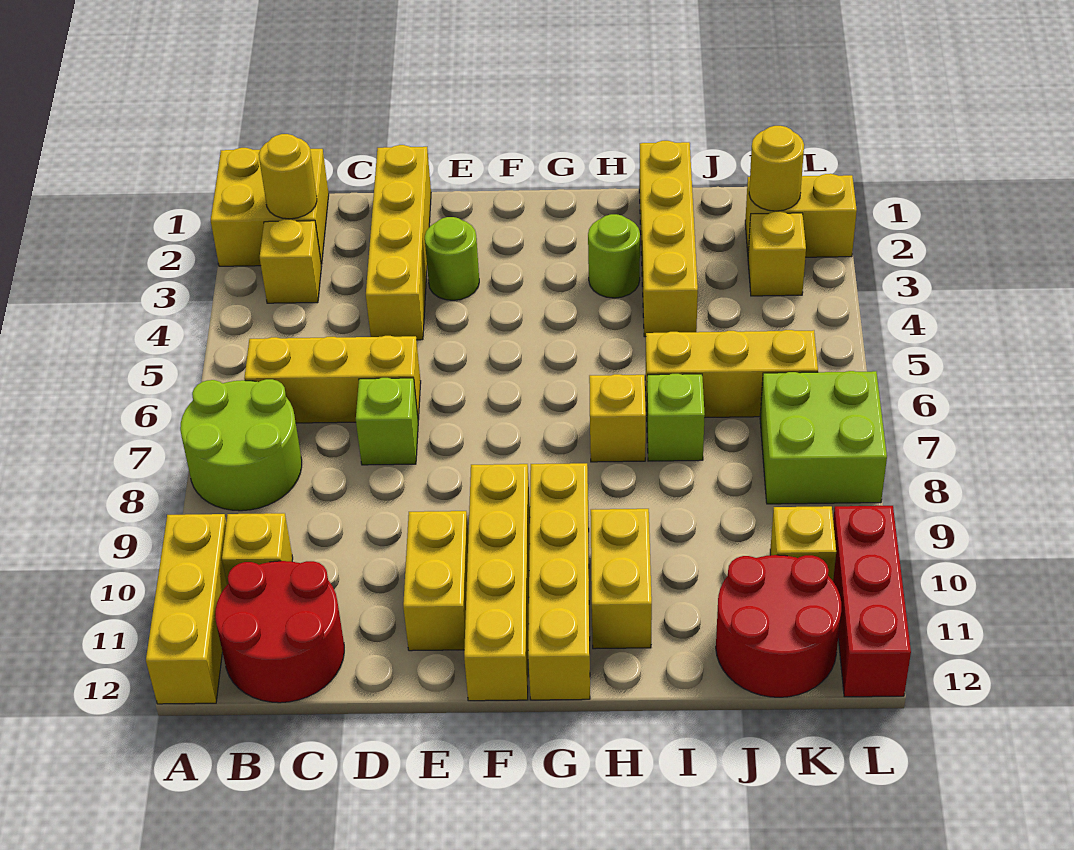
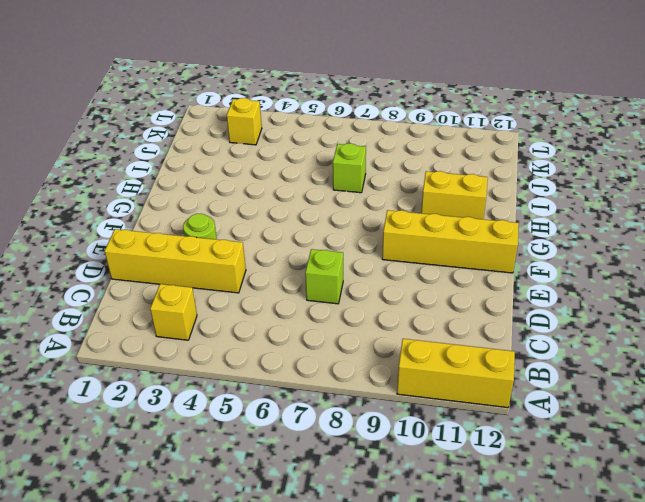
none -> yellow 2x2 brick [211,148,329,266]
none -> lime 2x2 round brick [180,379,302,511]
none -> yellow 1x3 brick [244,336,421,423]

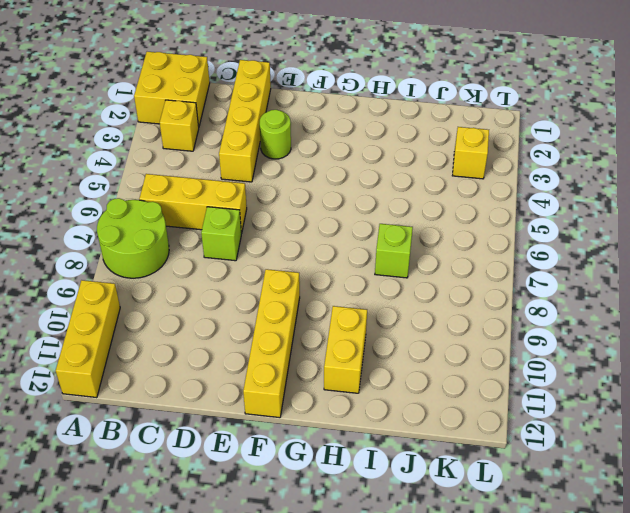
none -> yellow 1x1 brick [222,513,293,585]
none -> red 2x2 round brick [215,561,344,703]
none -> yellow 1x2 brick [403,511,468,651]

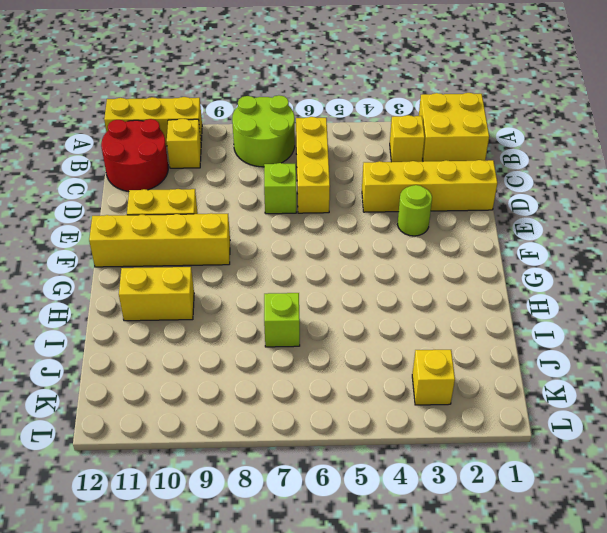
none -> yellow 1x4 brick [528,463,590,700]
none -> lime 1x1 round brick [588,214,640,298]
none -> yellow 1x1 brick [589,374,646,462]

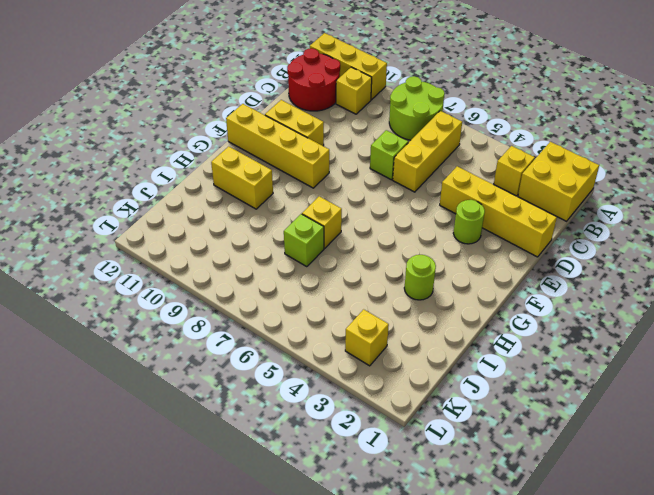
none -> yellow 1x4 brick [528,463,590,700]
none -> yellow 1x4 brick [639,141,698,337]
none -> yellow 1x3 brick [645,330,818,417]

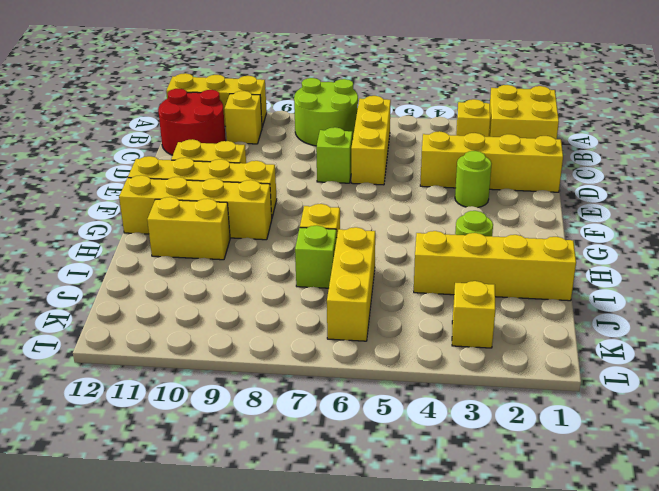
none -> red 2x2 round brick [716,555,841,697]
none -> yellow 1x2 brick [745,174,857,257]
none -> lime 2x2 brick [760,371,887,504]

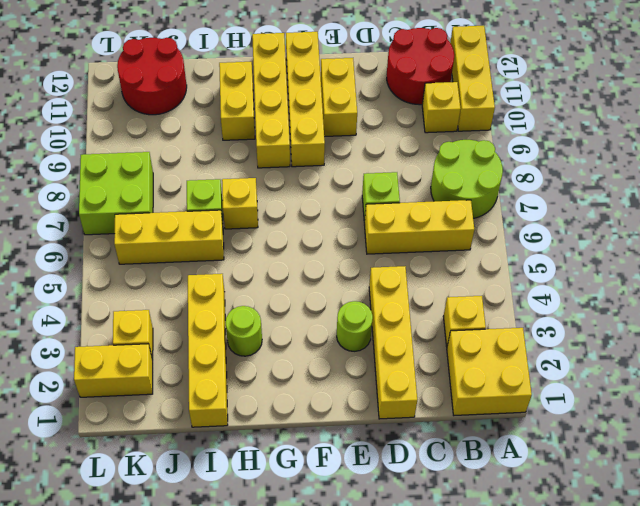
none -> yellow 1x1 brick [770,506,836,581]
none -> red 1x3 brick [833,506,911,697]
none -> yellow 1x1 round brick [259,134,317,219]

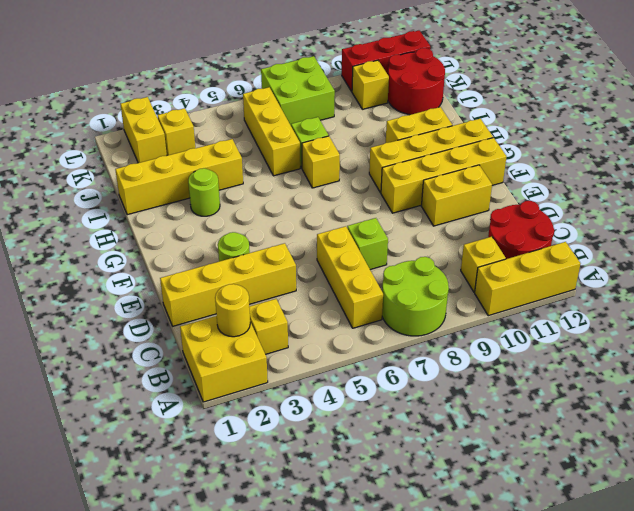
none -> yellow 1x1 round brick [749,126,804,211]

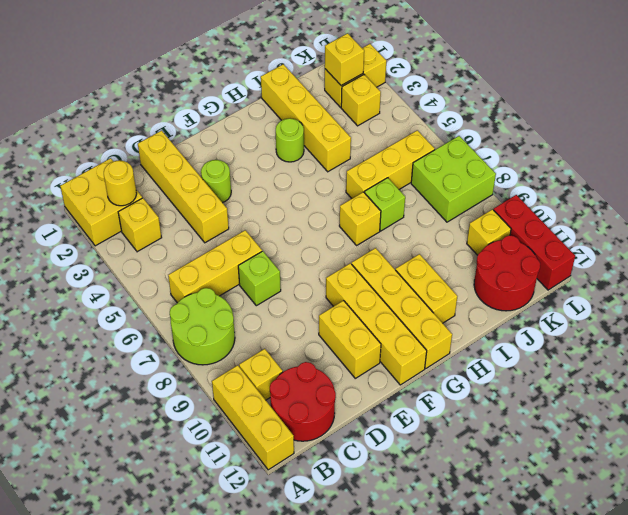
yellow 1x1 brick [325,33,364,85] -> yellow 1x1 round brick [749,126,804,211]

